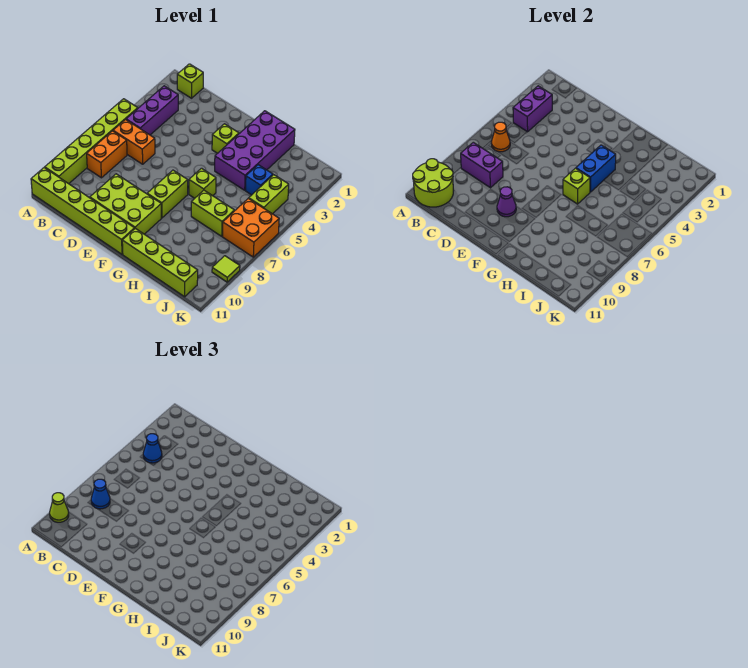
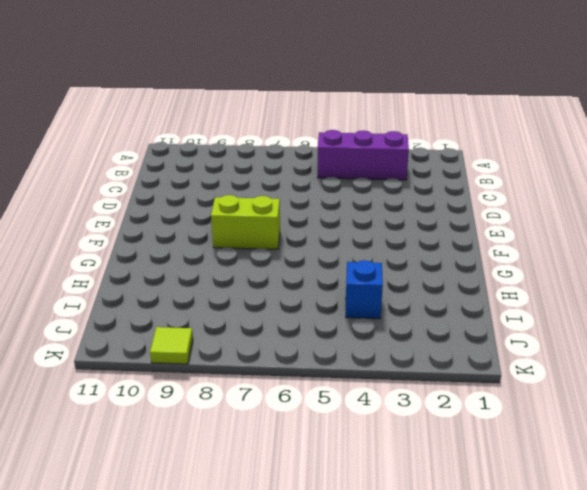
none -> lime 1x6 brick [45,99,138,184]
none -> lime 1x6 brick [31,168,135,254]
none -> lime 1x1 brick [177,64,203,98]

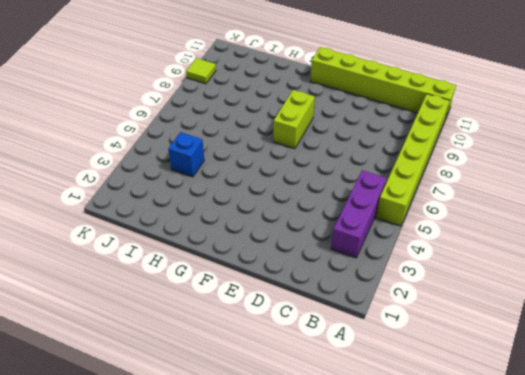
none -> lime 1x1 brick [177,64,203,98]
none -> orange 1x2 brick [113,120,155,164]
none -> orange 1x2 brick [87,131,127,178]

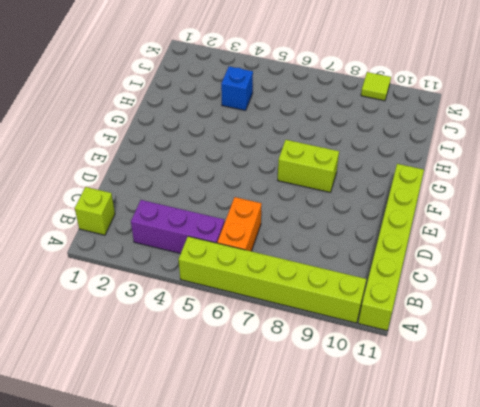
none -> orange 1x2 brick [87,131,127,178]
none -> lime 2x3 brick [90,174,162,234]
none -> lime 1x1 brick [212,124,239,153]

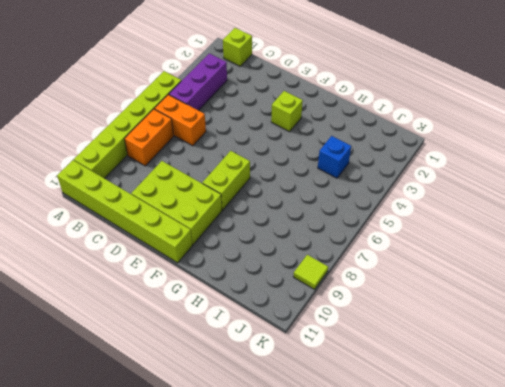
none -> purple 2x4 brick [215,111,295,190]
none -> lime 1x1 brick [189,168,216,198]
none -> lime 1x4 brick [122,228,198,297]

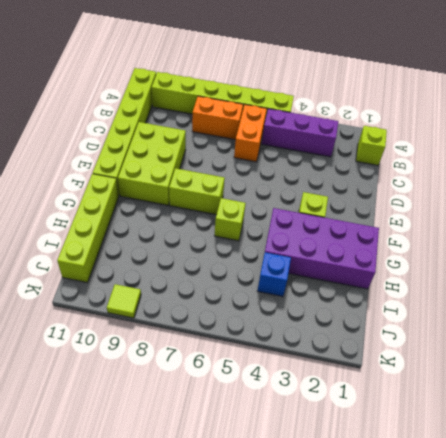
none -> lime 1x2 brick [191,190,234,236]
none -> lime 1x2 brick [249,175,289,214]
none -> orange 2x2 brick [223,198,279,257]

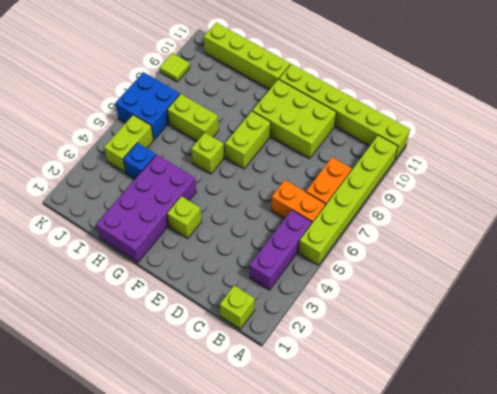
blue 2x2 brick [115,72,180,140] -> orange 2x2 brick [223,198,279,257]
none -> lime 2x2 round brick [413,159,453,207]
none -> purple 1x2 brick [513,86,552,132]
none -> orange 1x1 cone [491,122,510,152]

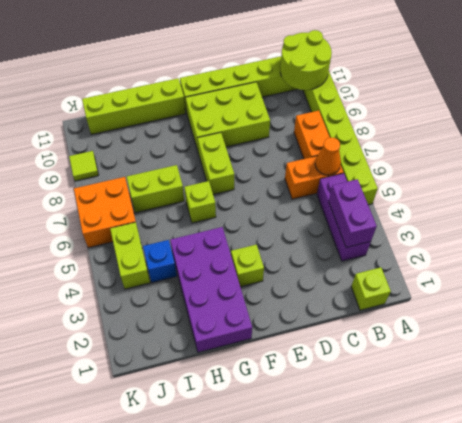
none -> purple 1x2 brick [461,142,503,188]
none -> purple 1x1 cone [497,187,516,217]
none -> blue 1x2 brick [576,145,616,192]

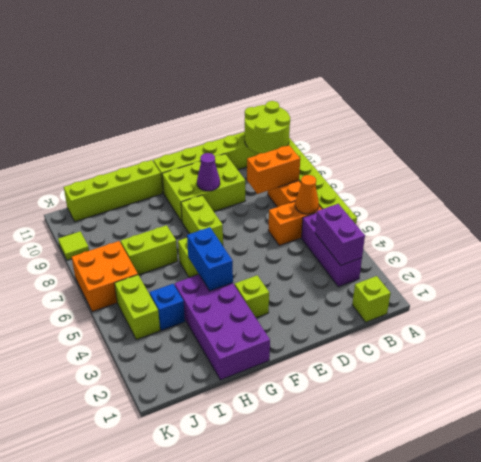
orange 1x2 brick [247,145,300,194] -> purple 1x2 brick [461,142,503,188]
none -> lime 1x1 brick [563,168,590,204]
none -> lime 1x1 cone [50,493,69,522]
none -> blue 1x1 cone [143,434,162,463]

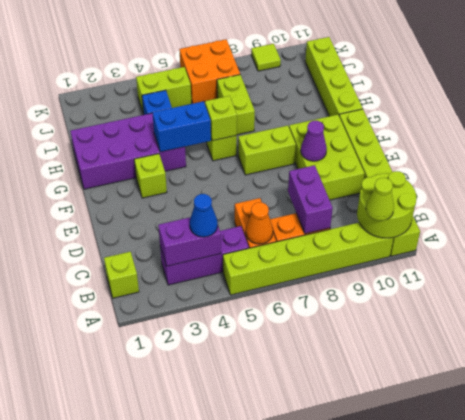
none -> blue 1x1 cone [91,479,110,509]

